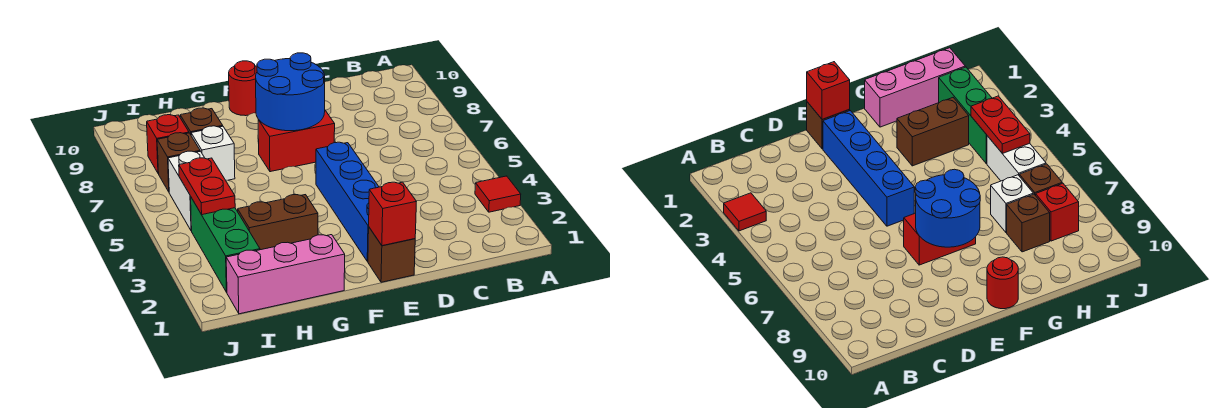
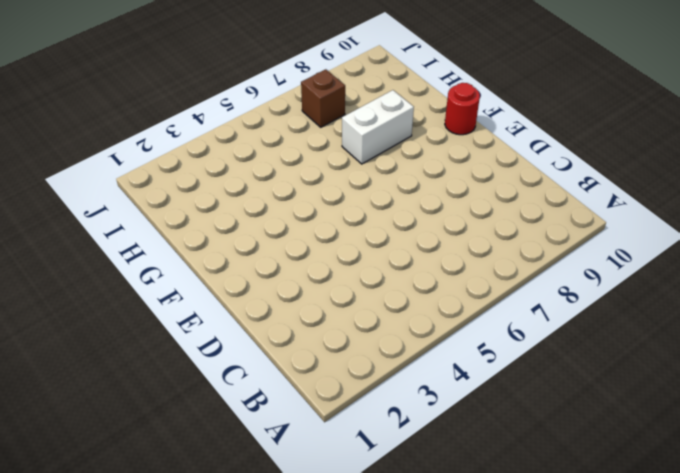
white 1x2 brick [342,90,414,164] -> white 1x2 brick moved to [168,151,204,231]
none -> red 1x1 tile [475,176,521,212]
none -> brown 1x1 brick [368,228,415,282]
none -> blue 1x4 brick [316,142,379,262]

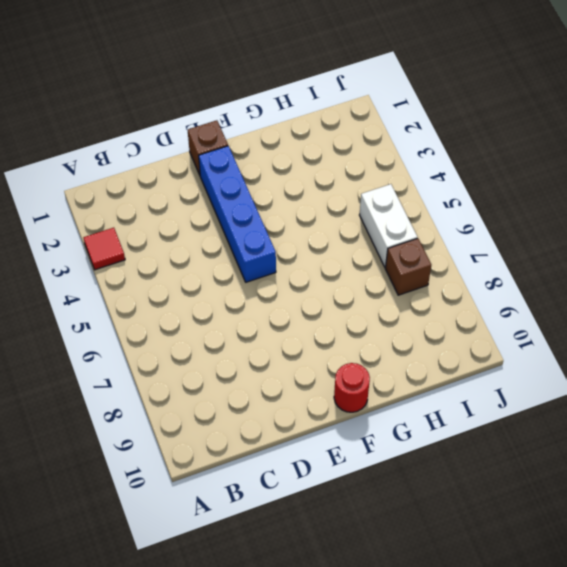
none -> red 1x2 brick [258,110,335,172]
none -> pink 1x3 brick [226,235,345,314]
none -> brown 1x2 brick [238,195,318,250]

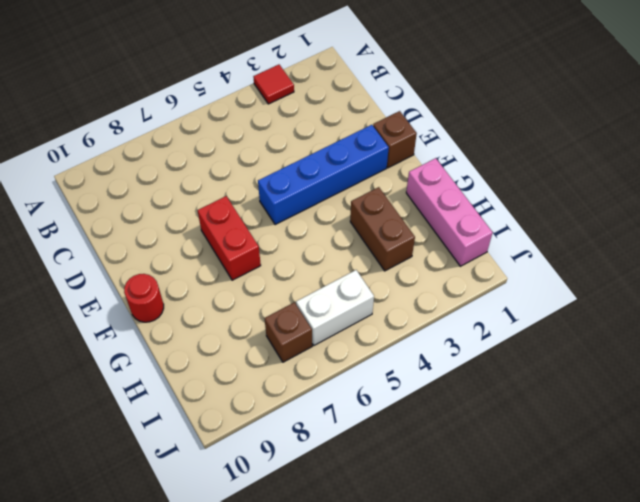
none -> white 1x1 brick [191,126,235,180]
none -> brown 1x1 brick [180,108,223,134]
none -> green 1x3 brick [191,198,260,292]

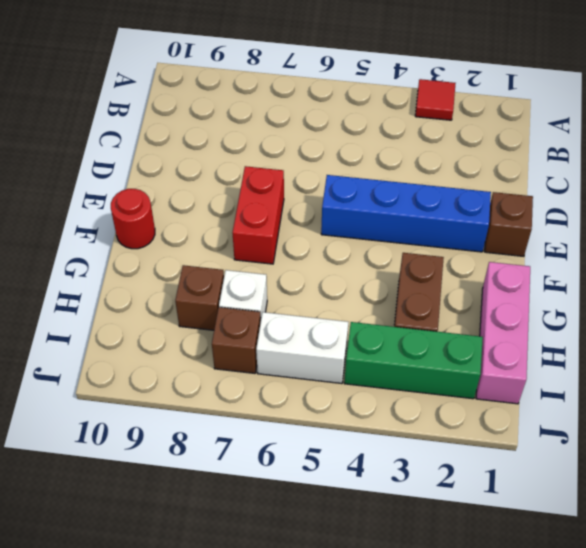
none -> red 1x1 brick [147,115,189,174]
none -> red 1x1 brick [369,182,416,246]
none -> blue 2x2 round brick [256,53,325,131]

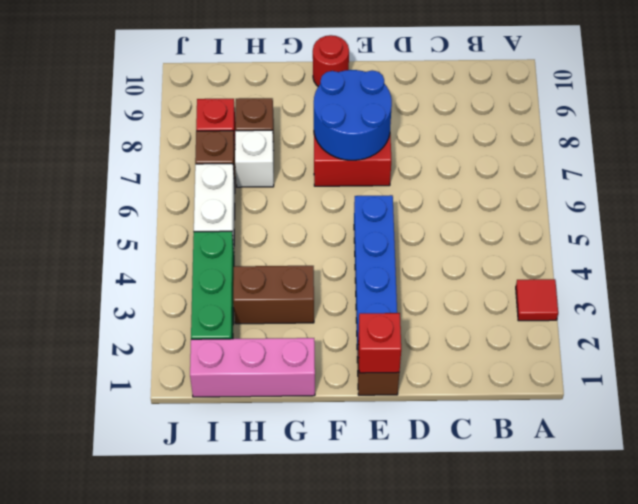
none -> red 1x2 plate [179,158,235,215]

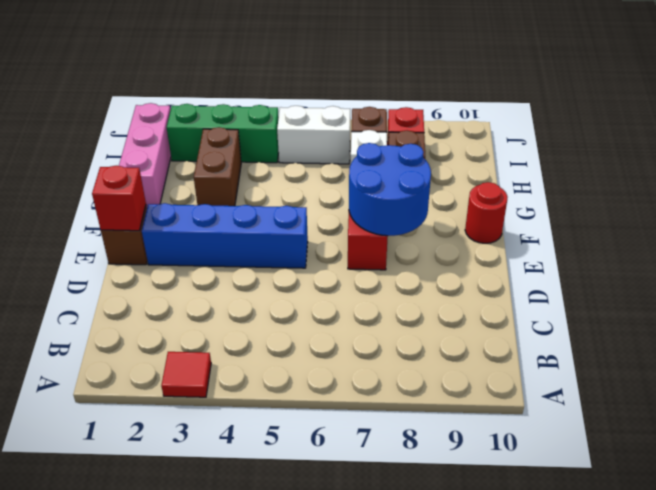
none -> red 1x2 plate [179,158,235,215]

